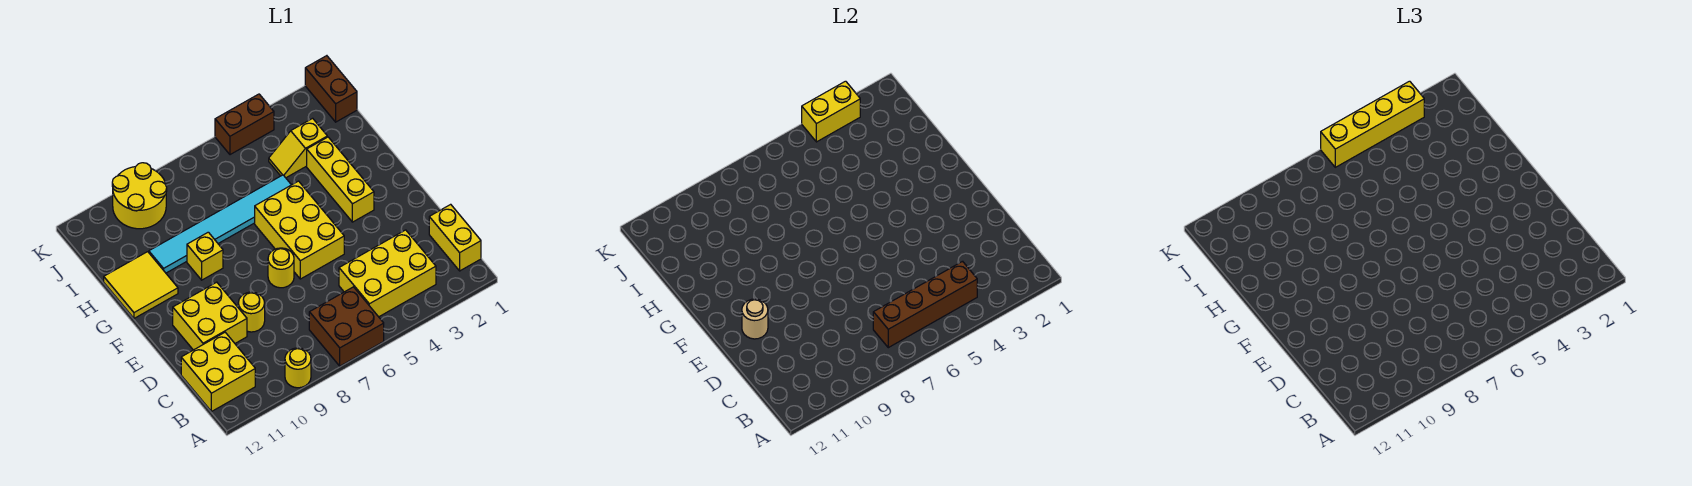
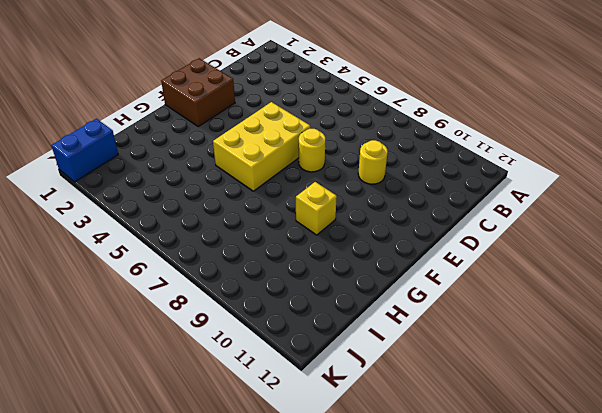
brown 2x2 brick [161,58,235,127] -> brown 2x2 brick moved to [309,287,384,366]
blue 1x2 brick [51,119,118,182] -> brown 1x2 brick [305,56,357,122]
none -> yellow 1x1 round brick [285,348,311,388]
none -> yellow 1x2 brick [429,204,481,271]
none -> yellow 2x3 brick [339,230,436,317]

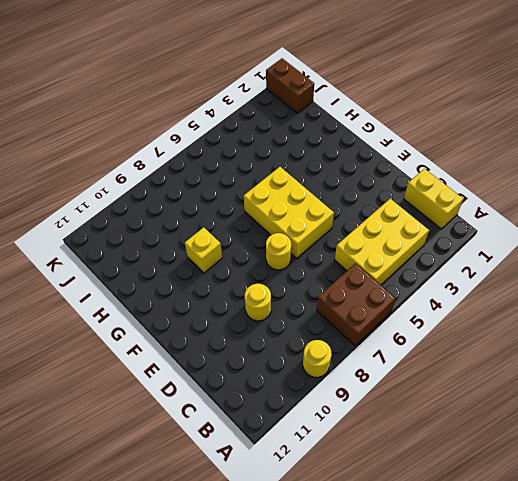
none -> yellow 2x2 brick [181,332,255,412]
none -> yellow 2x2 brick [173,282,247,350]
none -> yellow 1x3 brick [307,137,374,222]

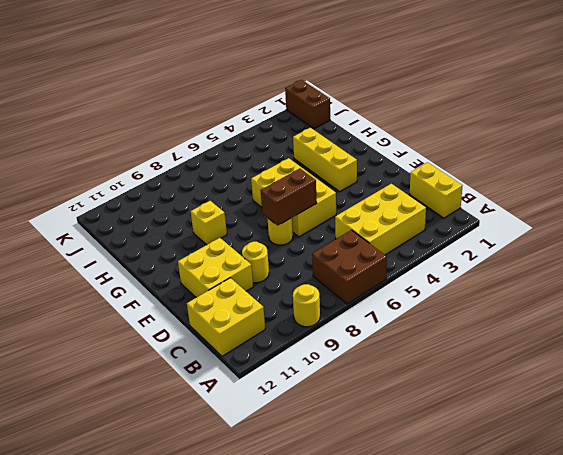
brown 1x2 brick [261,169,317,225] -> brown 1x2 brick moved to [215,94,274,155]
none -> yellow 2x2 tile [104,252,178,318]
none -> cyan 1x6 tile [149,175,291,273]
none -> yellow 1x2 slope [269,118,327,178]

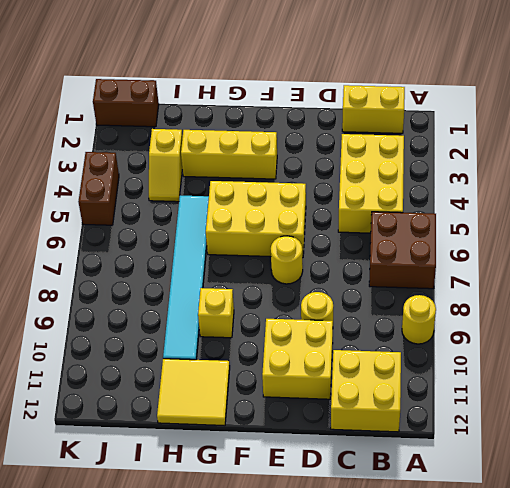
none -> yellow 2x2 round brick [112,163,167,229]
none -> brown 1x4 brick [873,261,977,348]
none -> tan 1x1 round brick [742,299,768,339]

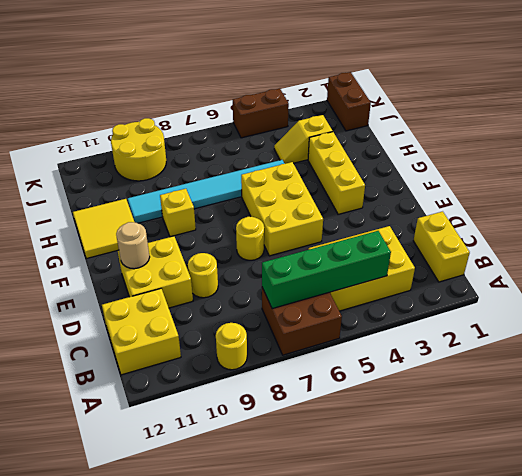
green 1x4 brick [262,231,391,309] -> brown 1x4 brick [873,261,977,348]
none -> yellow 1x2 brick [802,81,860,142]
none -> yellow 1x4 brick [1321,81,1424,167]

